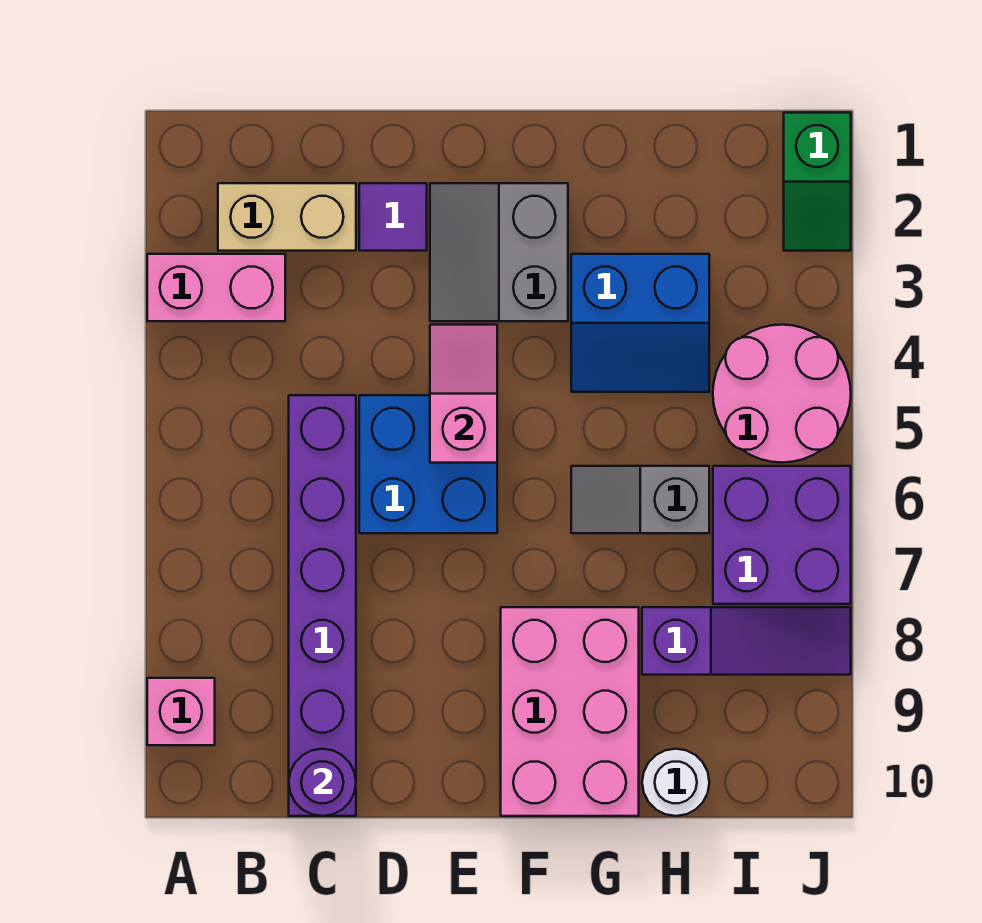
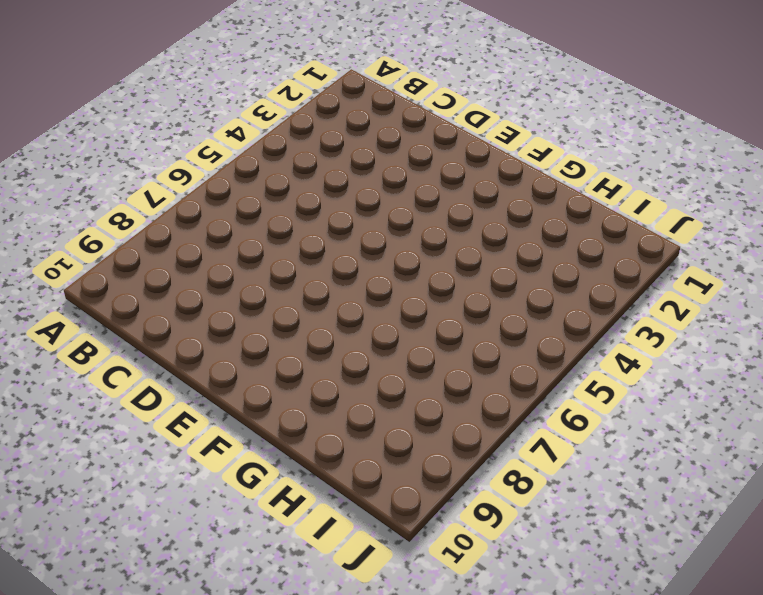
none -> pink 1x2 brick [147,254,285,321]
none -> pink 1x1 brick [147,678,215,745]
none -> tan 1x2 brick [218,183,356,251]

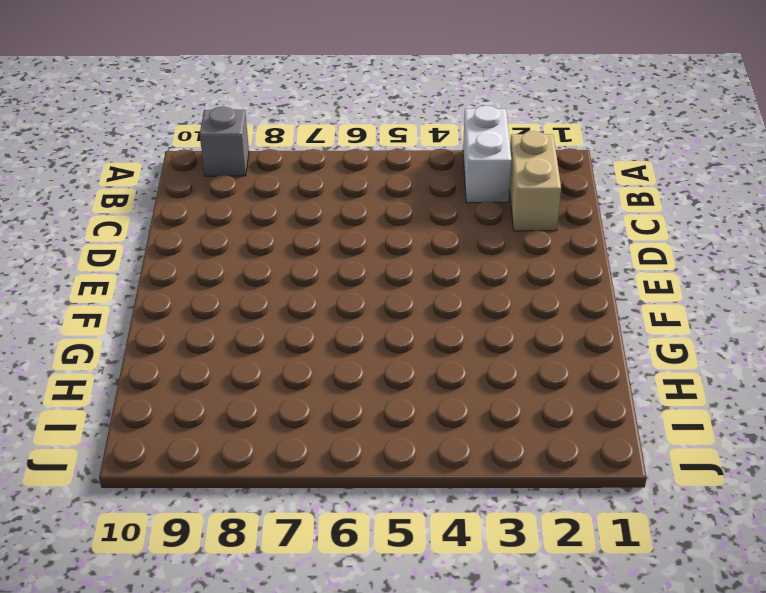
white 1x2 brick [463,106,511,203] -> pink 1x2 brick [147,254,285,321]
grey 1x1 brick [200,107,249,176] -> pink 1x1 brick [147,678,215,745]
none -> purple 1x6 brick [289,395,356,816]
none -> purple 1x1 tile [359,183,427,251]
none -> blue 2x2 brick [359,395,497,533]

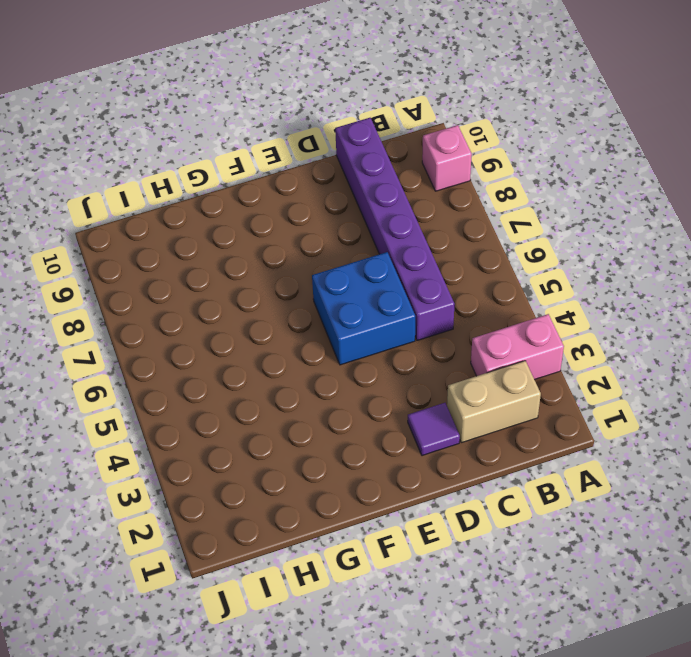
none -> grey 2x2 slope [430,183,568,321]
none -> pink 2x3 brick [501,607,639,816]
none -> blue 2x2 slope [571,254,709,392]

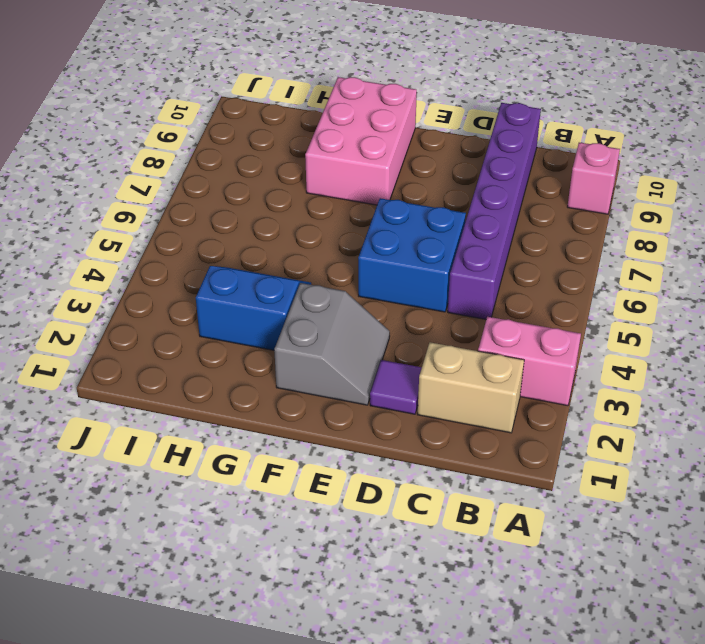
none -> grey 1x2 slope [571,466,709,533]
none -> purple 1x3 slope [642,607,851,675]
none -> white 1x1 round brick [642,749,709,816]

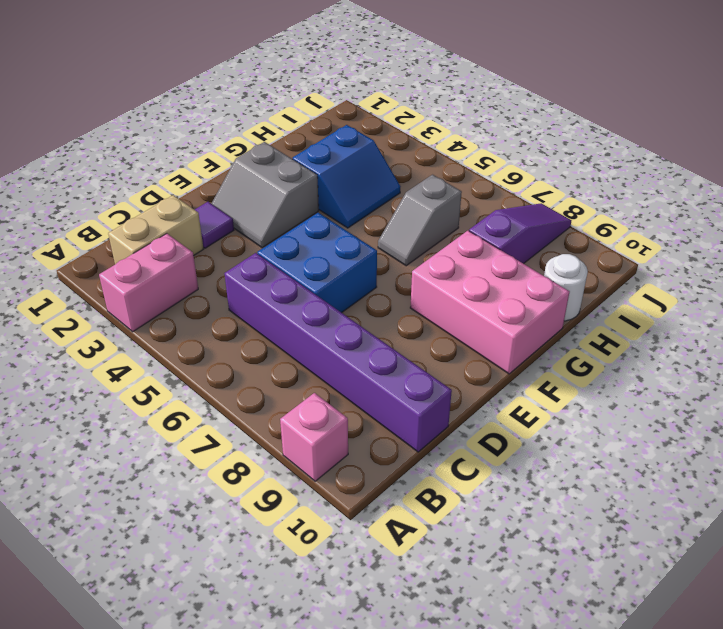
none -> pink 2x2 round brick [713,325,851,463]
none -> purple 2x2 brick [713,466,851,604]
none -> green 1x2 slope [784,113,851,251]

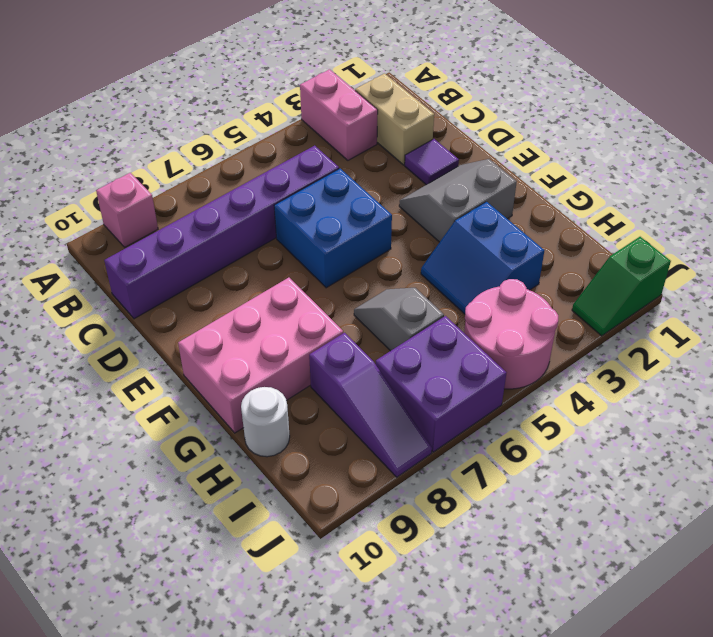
none -> purple 1x1 round brick [289,749,356,816]
none -> pink 1x2 slope [430,325,497,463]

